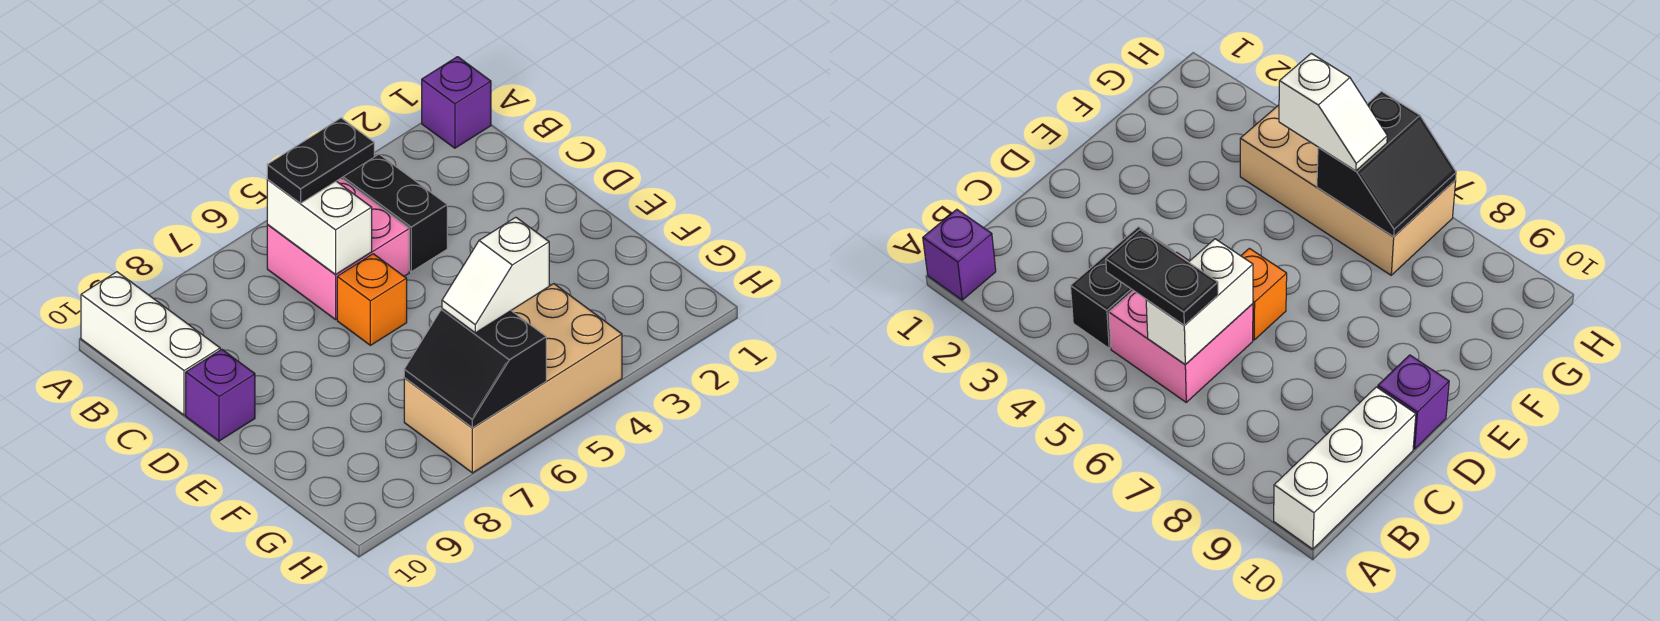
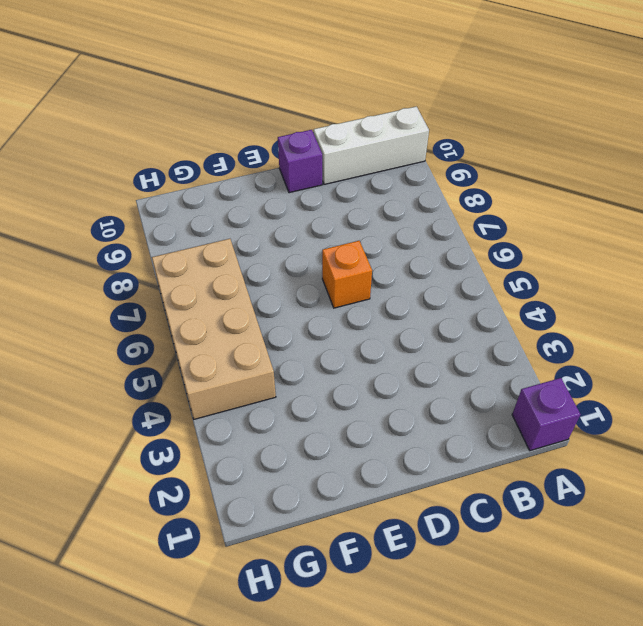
none -> black 1x2 brick [343,154,447,272]
none -> pink 2x2 brick [267,178,409,319]

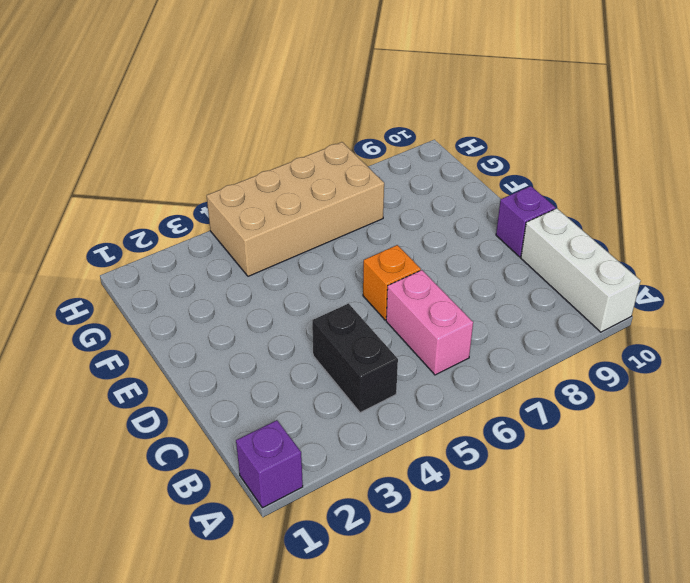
pink 1x2 brick [386,270,473,375] -> pink 2x2 brick [267,178,409,319]
none -> white 1x2 brick [267,179,372,274]
none -> black 2x2 slope [404,309,546,428]

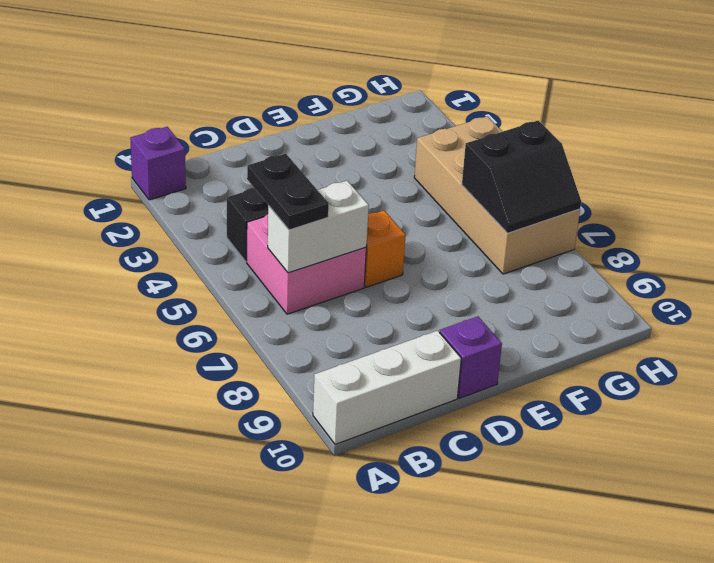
none -> white 1x2 slope [442,217,549,333]

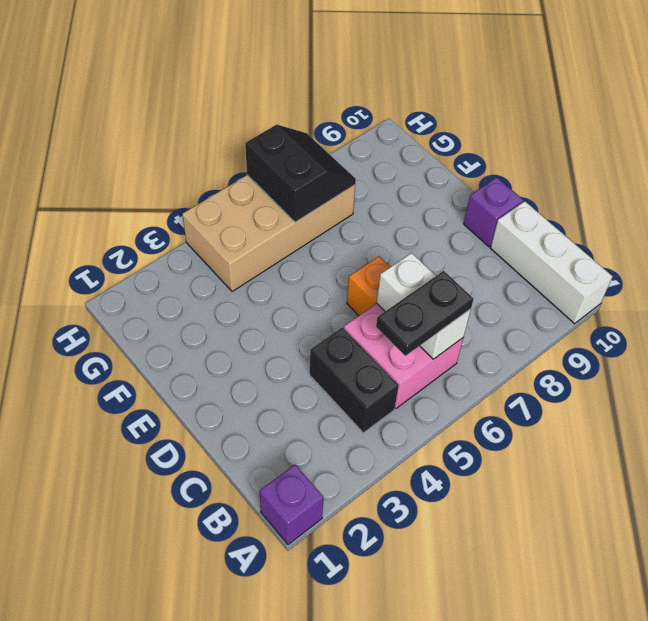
none -> white 1x2 slope [442,217,549,333]

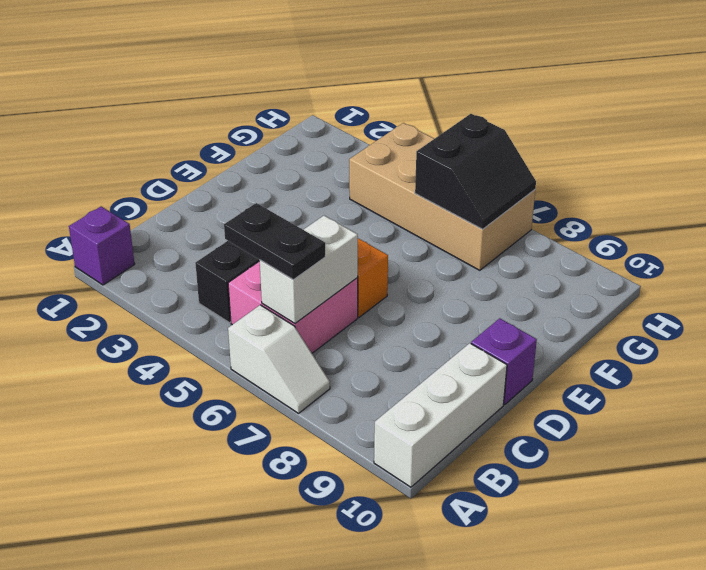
white 1x2 slope [228,305,330,413] -> white 1x2 slope moved to [442,217,549,333]

